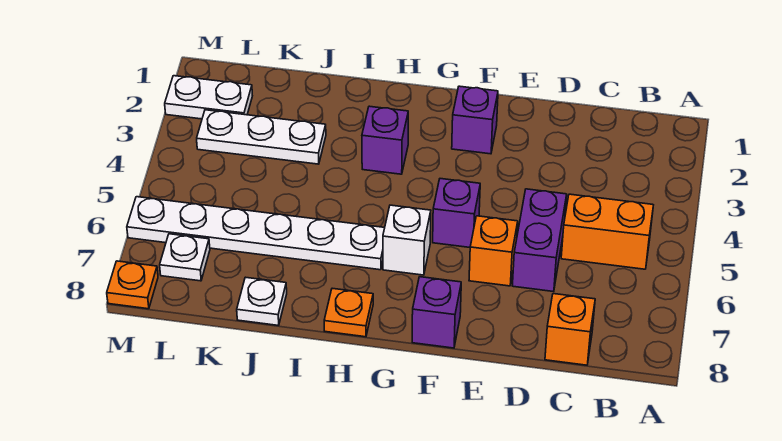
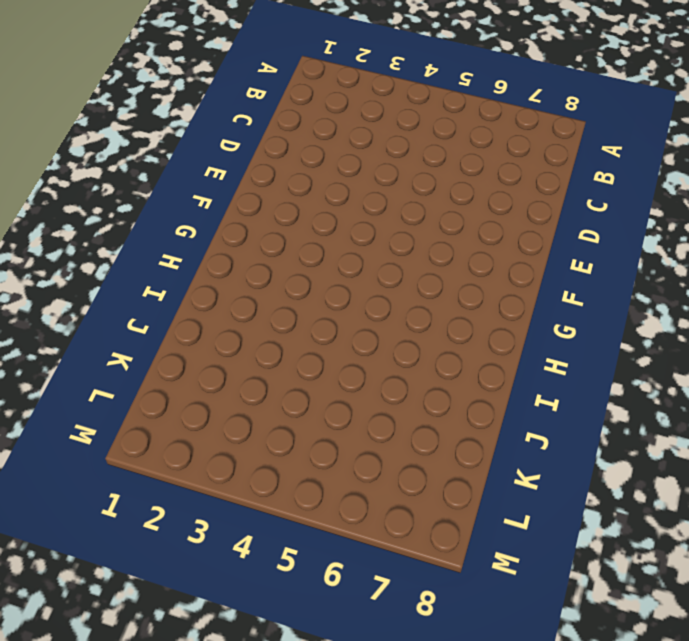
none -> orange 1x2 brick [561,194,653,269]
none -> orange 1x1 brick [545,294,595,365]
none -> purple 1x2 brick [513,189,567,292]

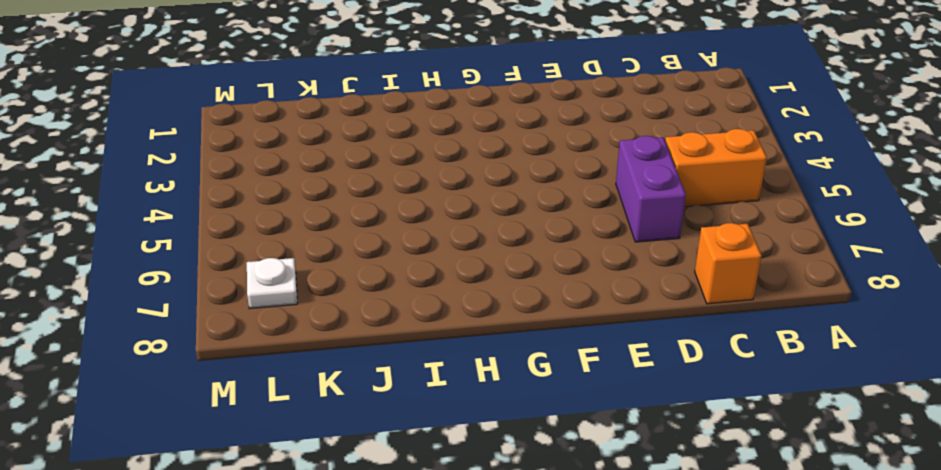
none -> orange 1x1 brick [469,216,518,286]
none -> purple 1x1 brick [452,86,498,154]
none -> purple 1x1 brick [433,179,480,247]

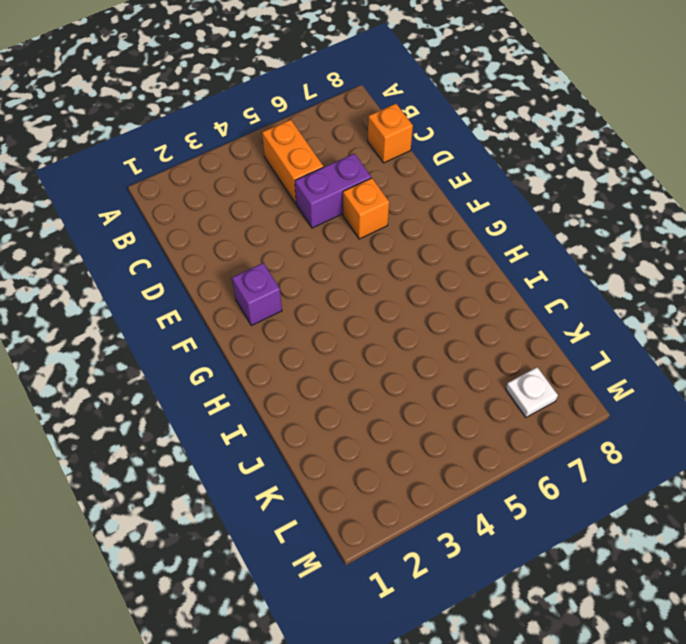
none -> purple 1x1 brick [433,179,480,247]
none -> purple 1x1 brick [412,277,461,348]
none -> white 1x1 brick [383,205,431,275]

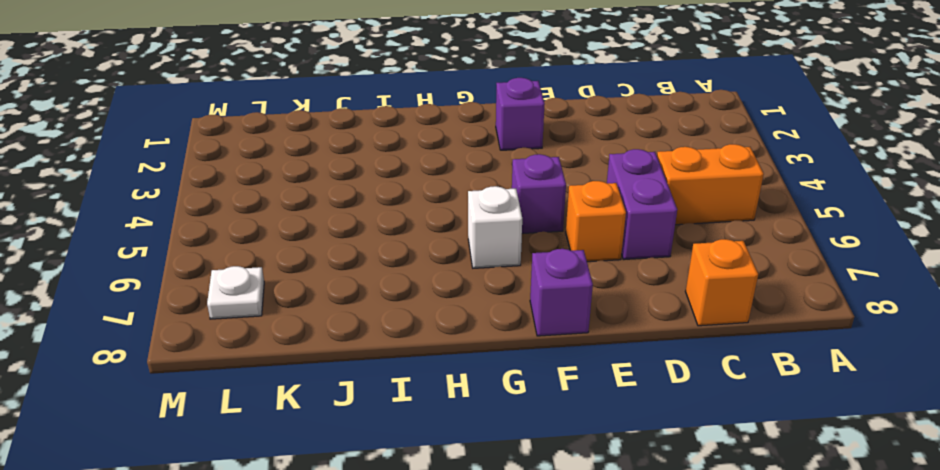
none -> purple 1x1 brick [362,106,408,174]
none -> white 1x6 plate [127,197,385,270]
none -> orange 1x1 plate [324,288,373,337]

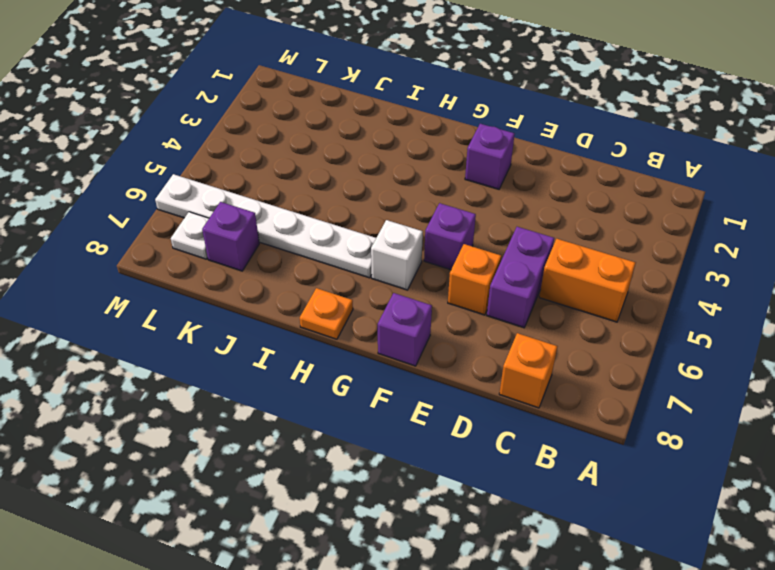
purple 1x1 brick [202,202,259,271] -> purple 1x1 brick moved to [362,106,408,174]
none -> white 1x3 plate [197,110,326,164]
none -> white 1x1 plate [237,277,287,325]
none -> white 1x2 plate [165,76,252,119]

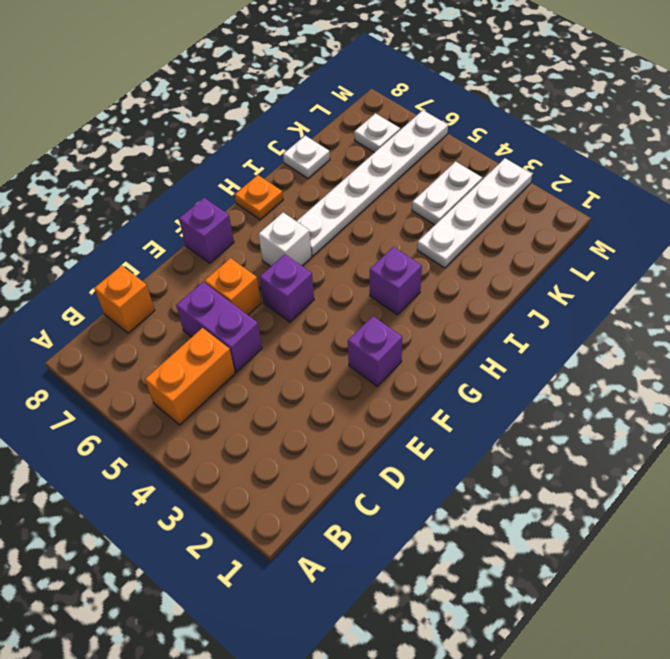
white 1x4 plate [417,158,532,268] -> white 1x3 plate [197,110,326,164]
white 1x2 plate [412,162,482,225] -> white 1x2 plate moved to [165,76,252,119]
none -> orange 1x1 plate [107,261,158,309]

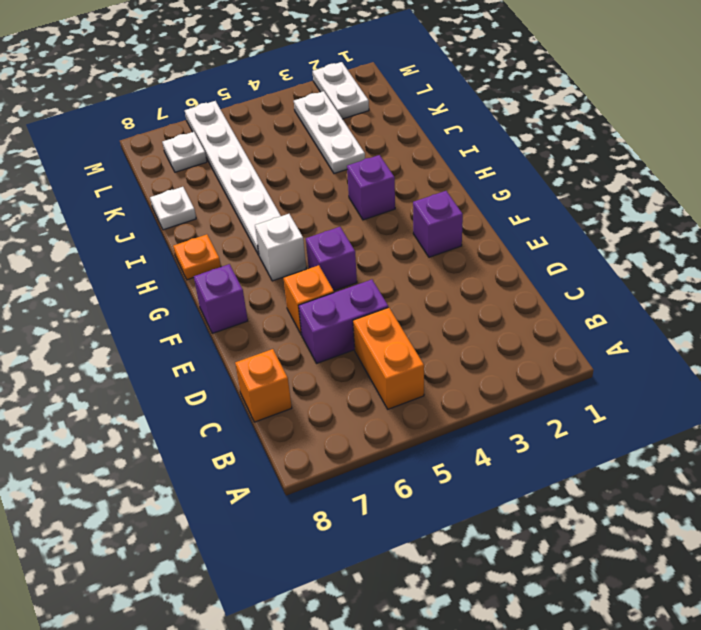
none -> orange 1x1 plate [107,261,158,309]

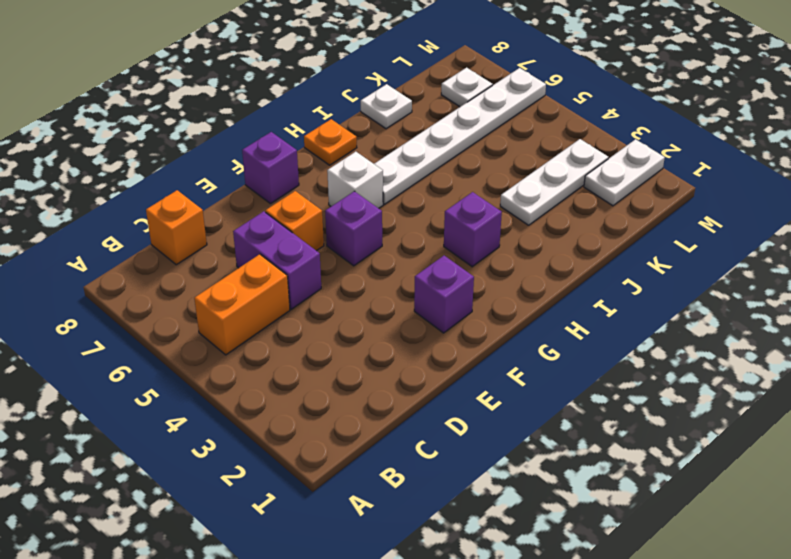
none -> orange 1x1 plate [107,261,158,309]

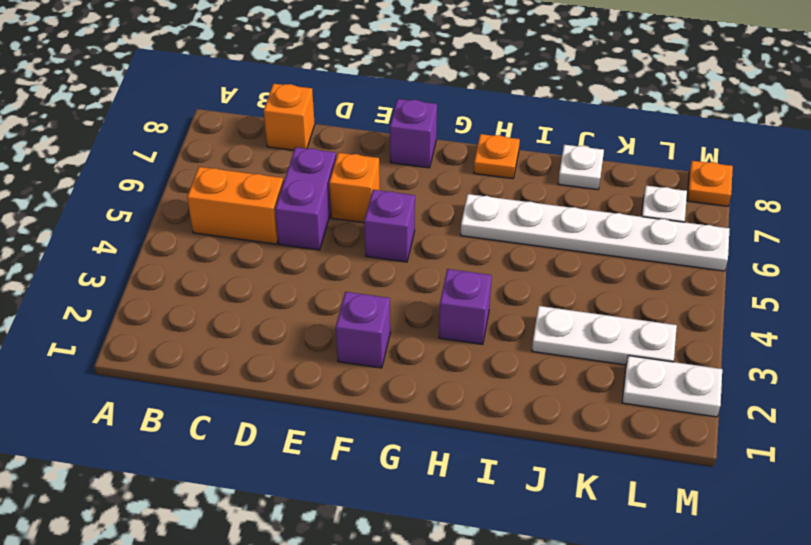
none -> white 1x1 brick [383,205,431,275]

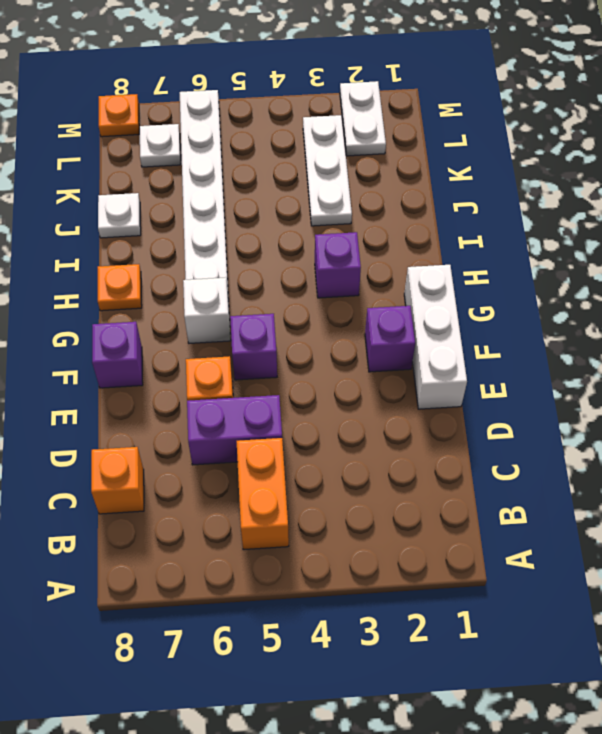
white 1x3 brick [404,265,467,409] -> none

